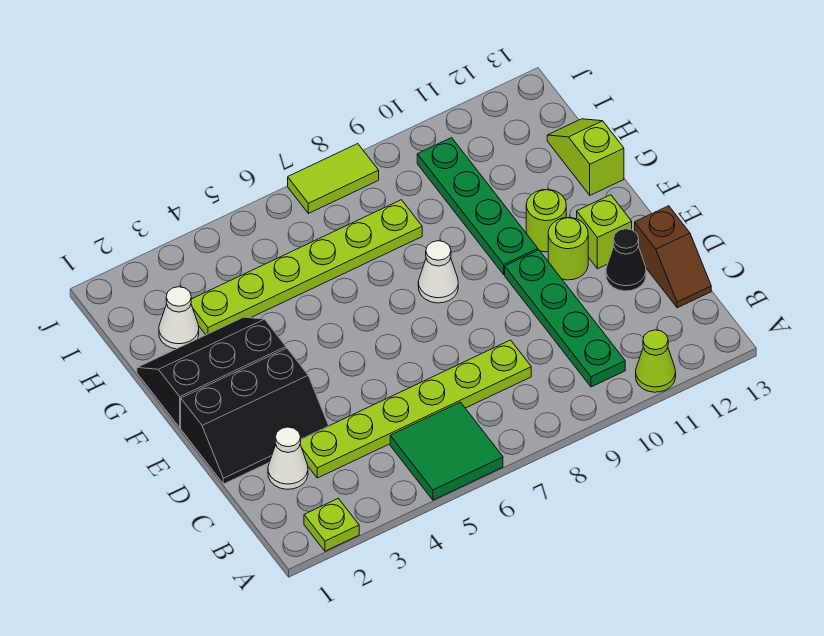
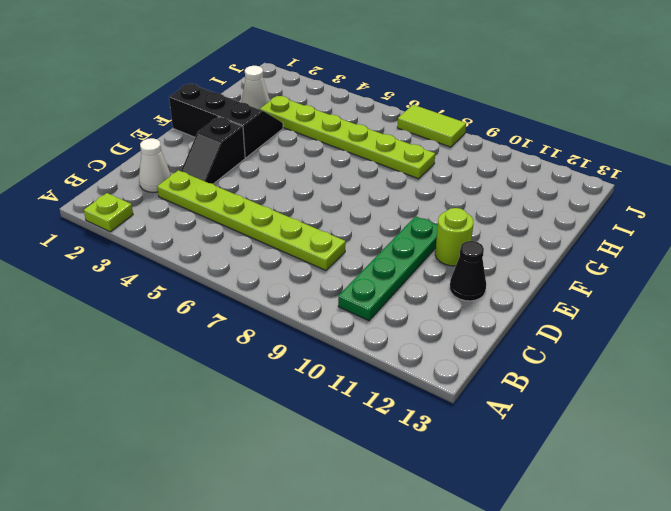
black 1x2 slope [181,117,245,184] -> black 2x3 slope [181,348,329,484]
none -> green 2x2 tile [390,402,503,500]
none -> lime 1x1 cone [636,330,676,392]
none -> brown 1x2 slope [635,206,711,308]

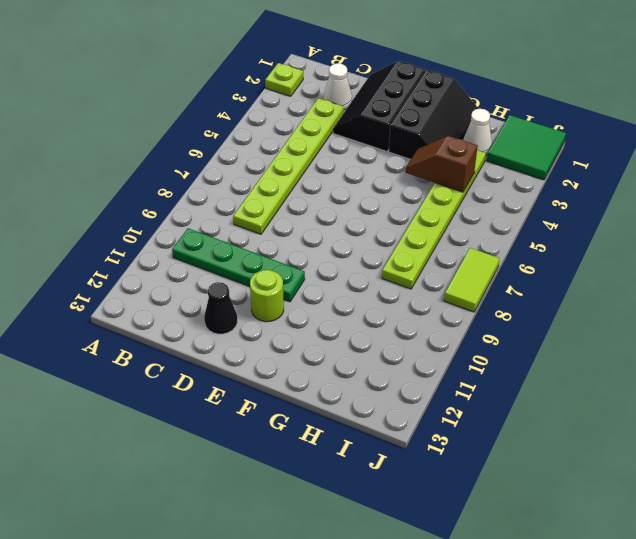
brown 1x2 slope [405,136,478,192] -> brown 1x2 slope moved to [635,206,711,308]
green 2x2 tile [487,115,566,180] -> green 2x2 tile moved to [390,402,503,500]
none -> lime 1x1 cone [636,330,676,392]
none -> lime 1x1 brick [577,195,632,269]
none -> white 1x1 cone [418,241,458,303]

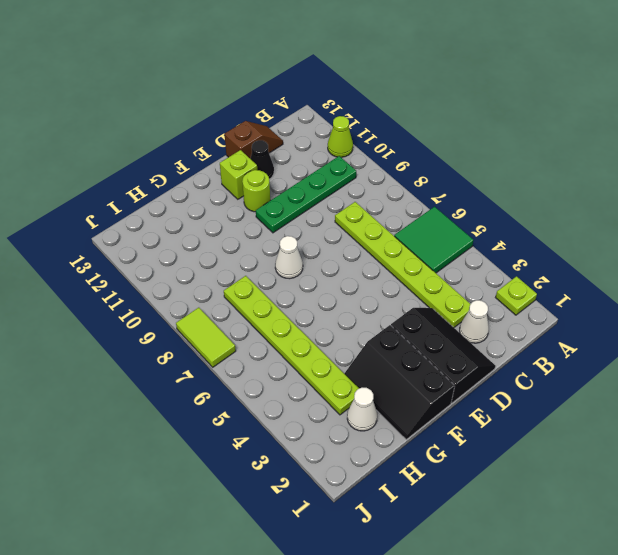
none -> green 1x4 plate [417,138,538,274]
none -> lime 1x1 round brick [526,190,566,252]
none -> lime 1x2 slope [547,119,624,195]

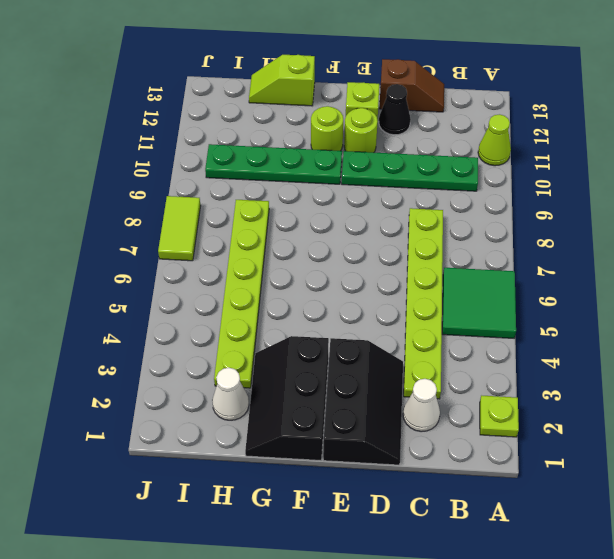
none -> white 1x1 cone [418,241,458,303]

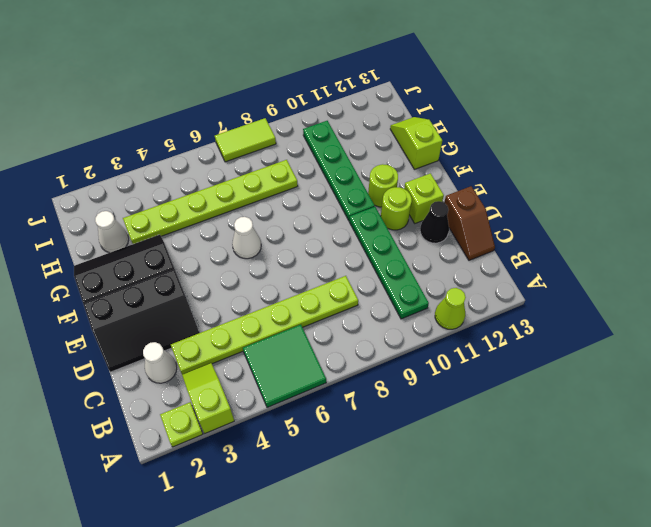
lime 1x2 slope [182,363,234,433] -> none
white 1x1 cone [232,217,261,259] -> white 1x1 cone moved to [418,241,458,303]

